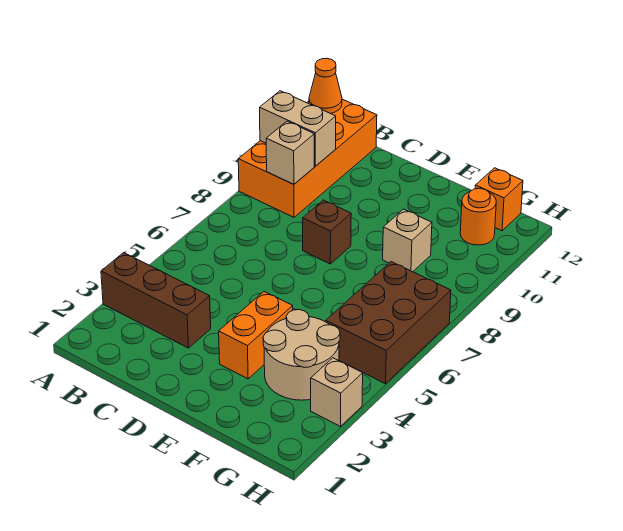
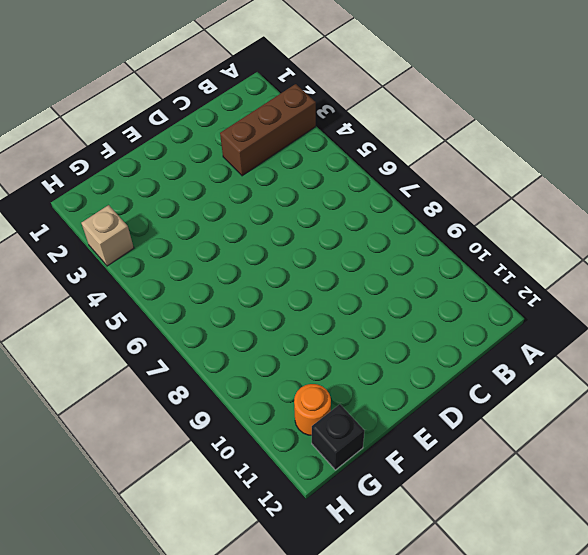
black 1x1 brick [312,404,365,470] -> orange 1x1 brick [475,168,523,231]
none -> orange 2x4 brick [238,99,377,217]
none -> brown 1x1 brick [303,200,351,264]
none -> orange 1x2 brick [219,292,293,379]

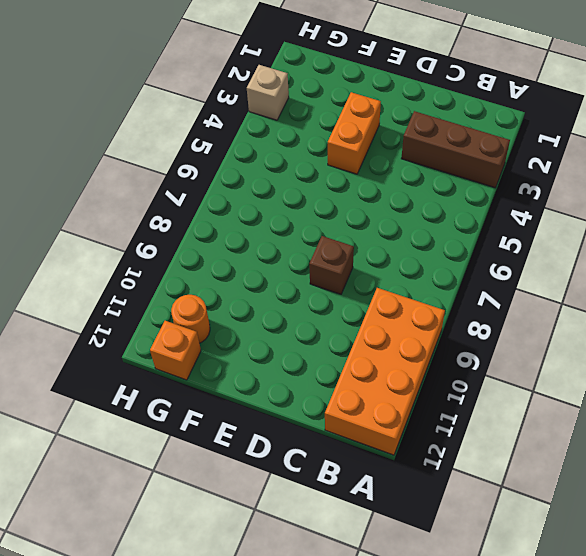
none -> tan 2x2 round brick [263,310,340,400]
none -> tan 1x1 brick [383,209,432,272]
none -> brown 2x3 brick [326,262,451,384]

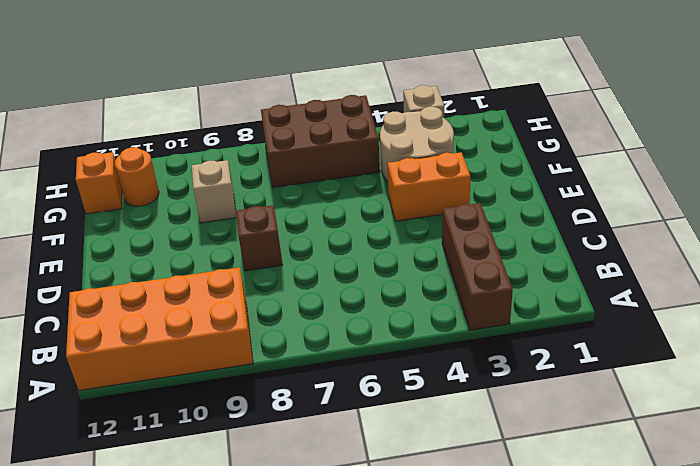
none -> tan 1x2 brick [260,91,336,166]
none -> orange 1x1 cone [309,58,342,114]
none -> tan 1x1 brick [266,121,314,184]

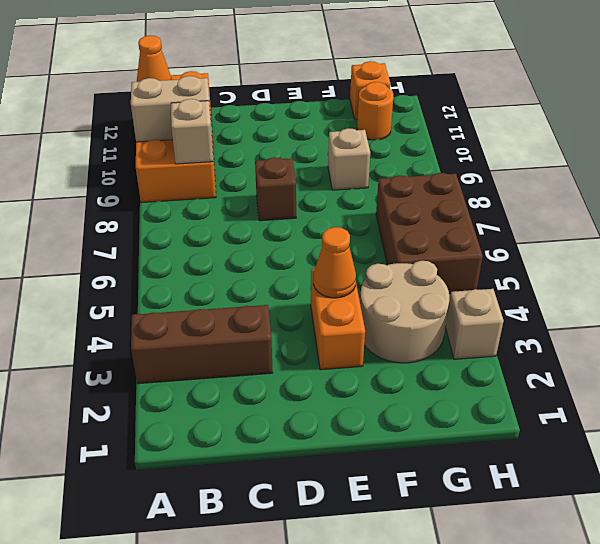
orange 1x1 cone [313,227,356,298] -> none

